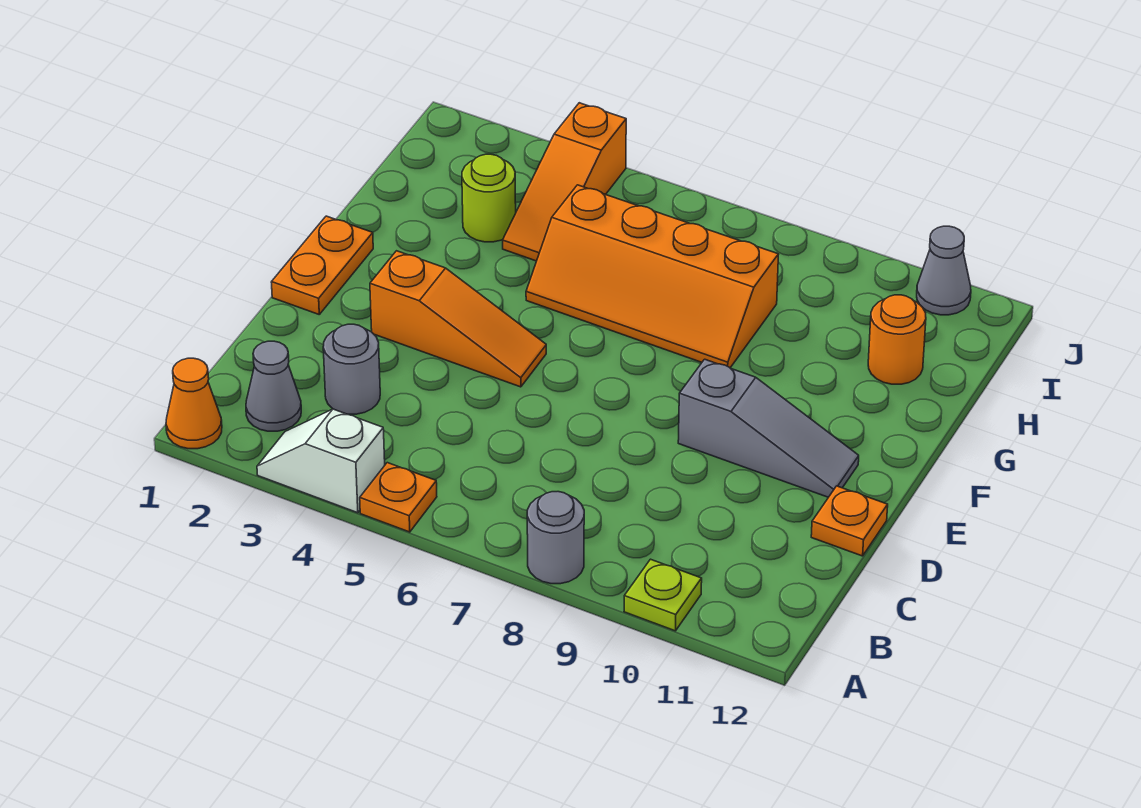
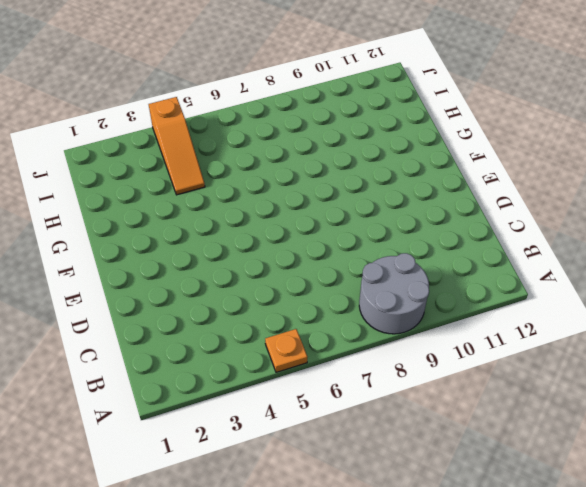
grey 2x2 round brick [359,253,429,334] -> grey 1x1 round brick [527,492,584,584]
none -> orange 1x1 cone [166,358,222,449]
none -> white 1x2 slope [257,409,385,513]
none -> lime 1x1 plate [624,559,702,631]

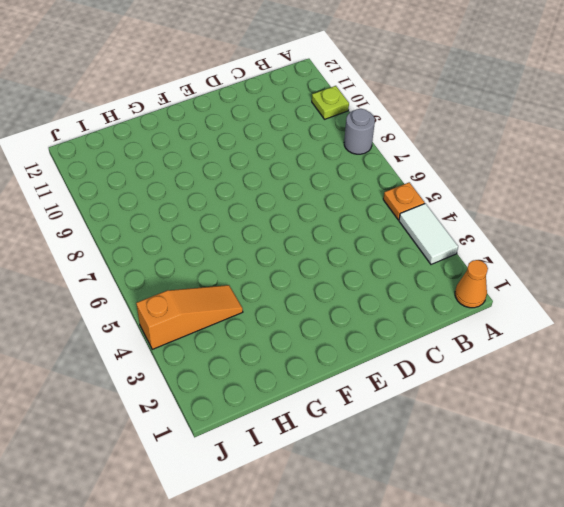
white 1x2 tile [399,203,458,264] -> white 1x2 slope [257,409,385,513]
none -> grey 1x1 cone [246,341,301,431]
none -> grey 1x1 round brick [323,324,380,414]
none -> orange 1x1 plate [811,486,888,556]

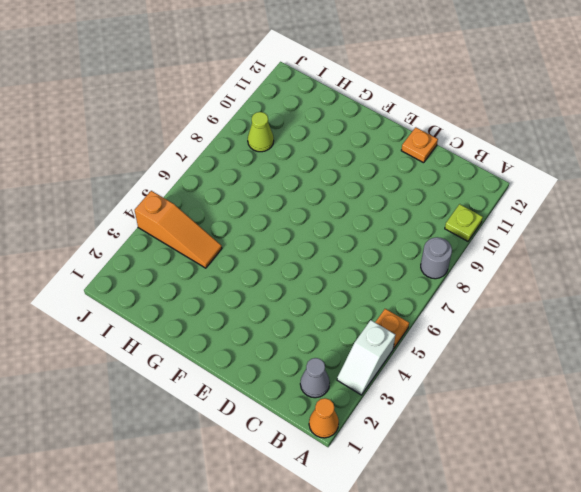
lime 1x1 cone [248,112,274,152] -> none
none -> grey 1x1 round brick [323,324,380,414]
none -> orange 1x2 plate [271,216,373,314]
none -> orange 1x3 slope [370,251,546,387]

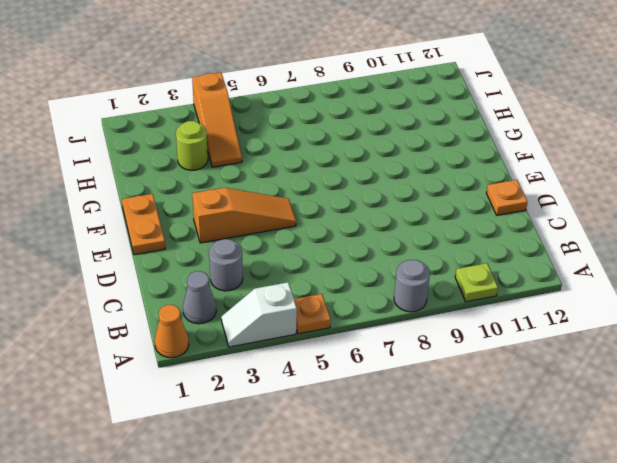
none -> grey 1x3 slope [678,359,859,497]
none -> orange 2x4 slope [526,185,779,368]
none -> orange 1x1 round brick [868,295,926,384]

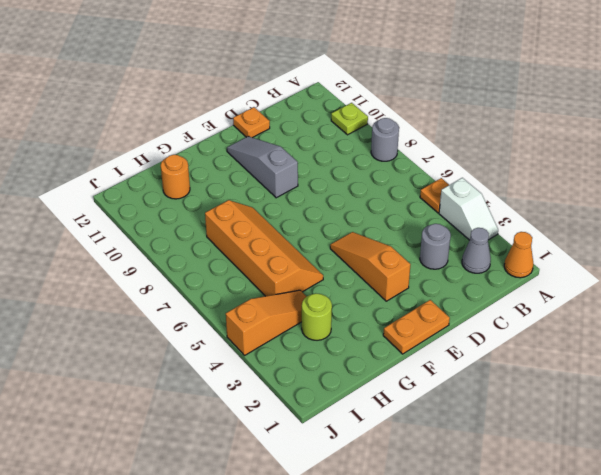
none -> grey 1x1 cone [917,226,971,315]

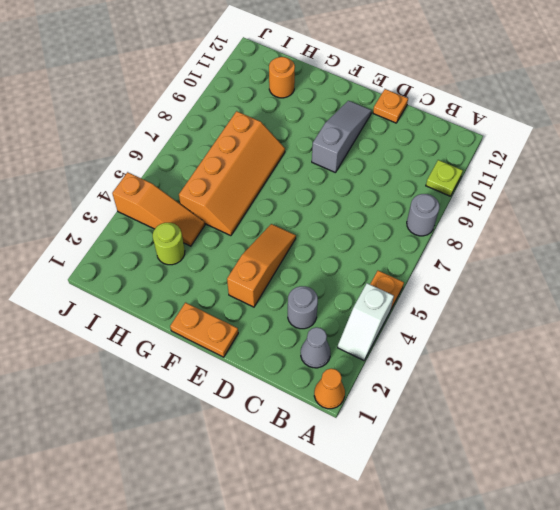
none -> grey 1x1 cone [917,226,971,315]

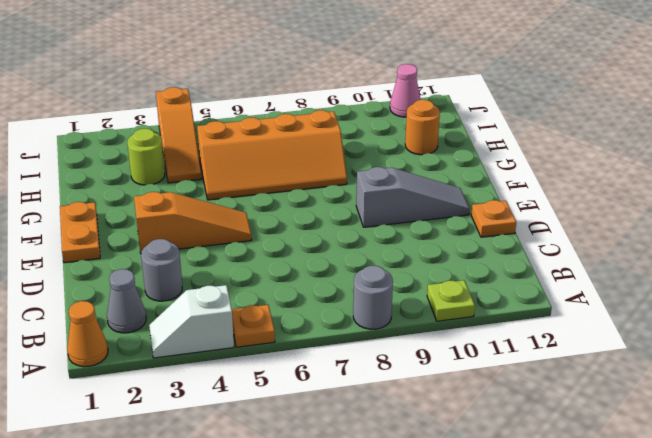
pink 1x1 cone [390,64,421,117] -> grey 1x1 cone [917,226,971,315]

